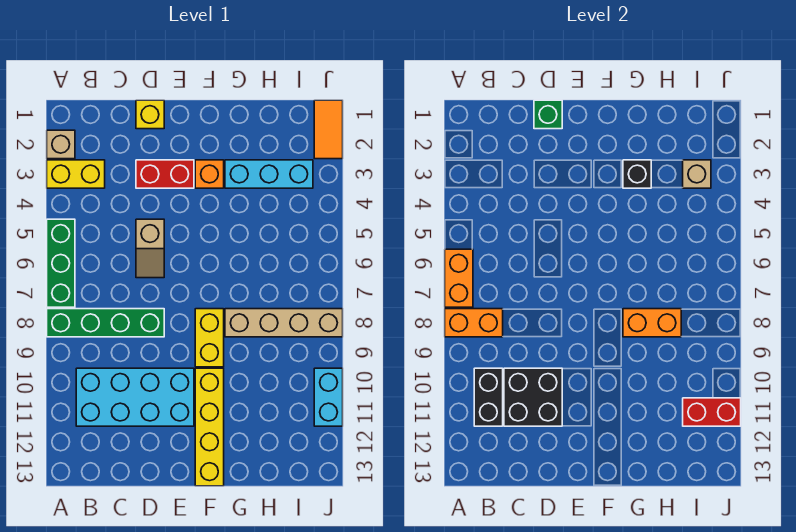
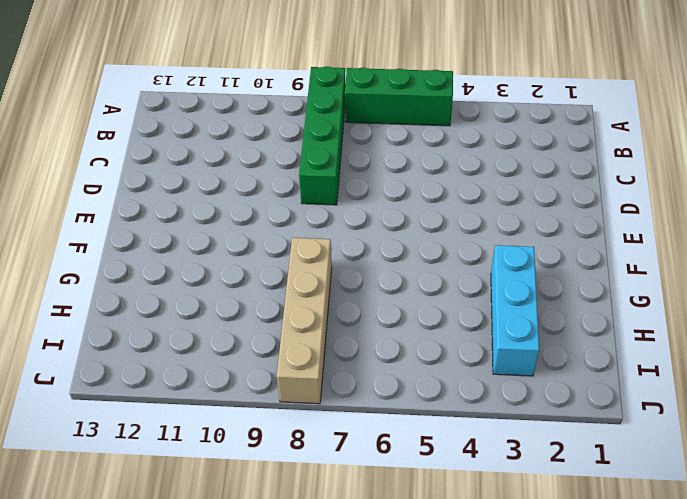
none -> tan 1x1 brick [47,130,75,159]
none -> yellow 1x2 brick [47,160,105,188]
none -> cyan 2x4 brick [76,368,194,426]

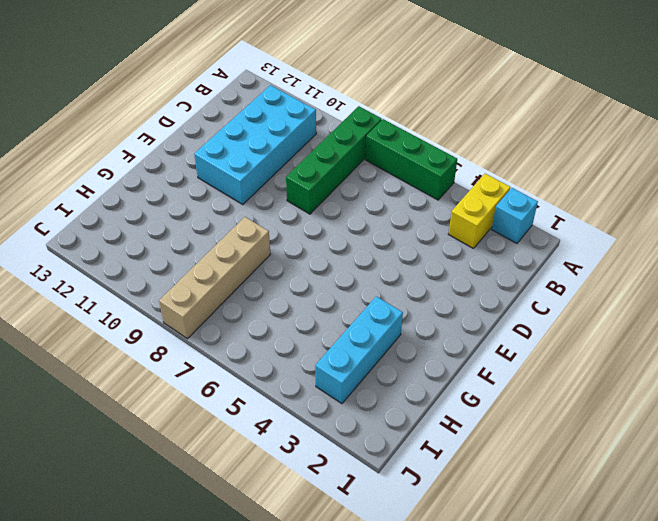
cyan 1x1 brick [492,188,538,243] -> tan 1x1 brick [47,130,75,159]
none -> yellow 1x1 brick [136,100,164,129]
none -> red 1x2 brick [136,160,194,188]
none -> tan 1x2 slope [136,219,164,278]

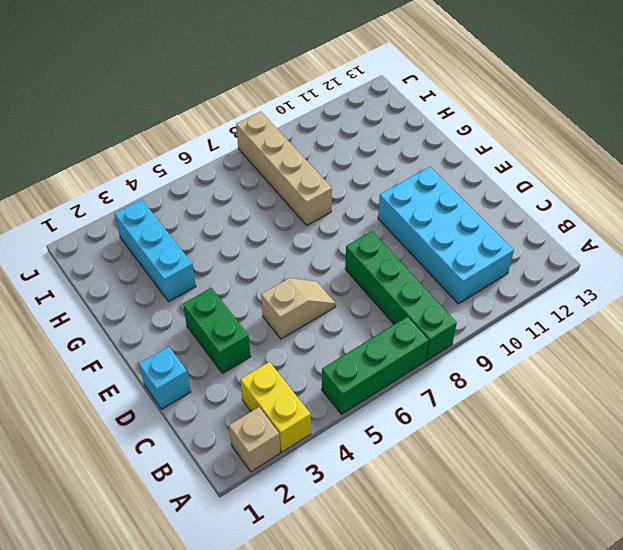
cyan 1x1 brick [139,347,191,409] -> yellow 1x1 brick [136,100,164,129]
green 1x2 brick [183,288,251,373] -> red 1x2 brick [136,160,194,188]
none -> orange 1x1 brick [195,160,224,188]
none -> yellow 1x2 brick [195,309,224,367]
none -> yellow 1x4 brick [195,368,224,486]

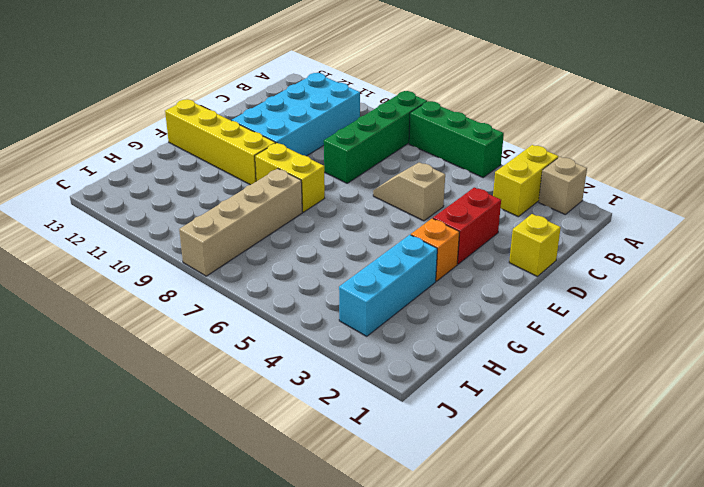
none -> orange 1x2 tile [314,100,343,159]
none -> cyan 1x2 brick [314,368,343,426]
none -> orange 1x2 brick [445,249,473,307]

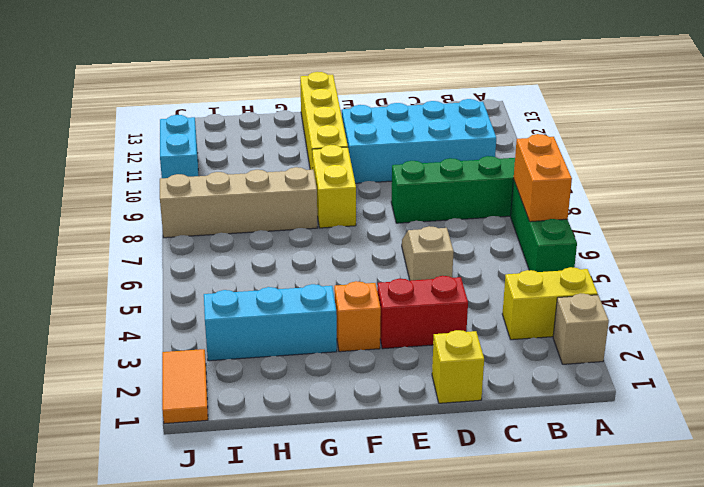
none -> orange 1x2 brick [445,309,503,337]
none -> black 1x2 brick [474,368,503,426]
none -> black 2x2 brick [504,368,562,426]

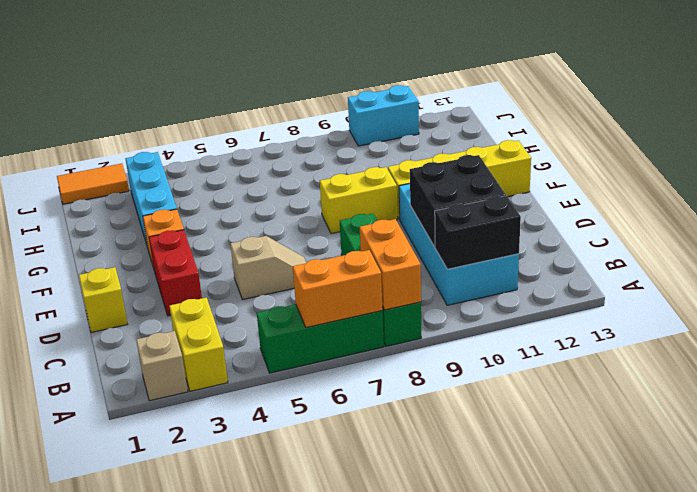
none -> tan 1x4 brick [225,309,343,337]
none -> green 1x1 brick [534,100,562,129]
none -> black 1x1 brick [623,160,651,188]

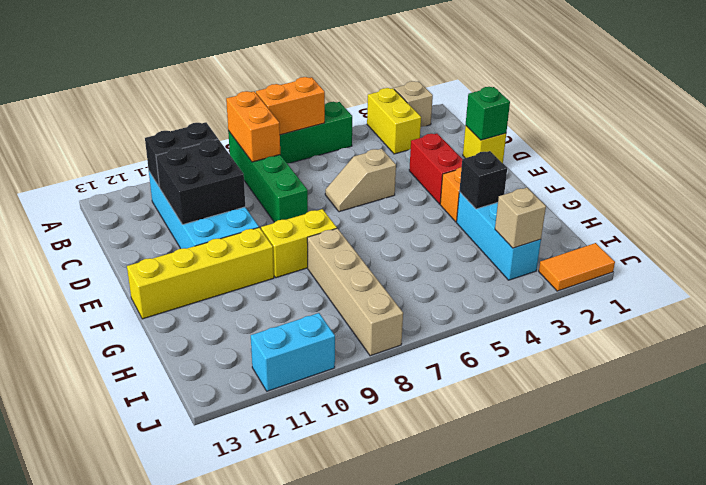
none -> orange 1x2 brick [623,309,681,337]
none -> red 1x2 brick [683,398,741,426]

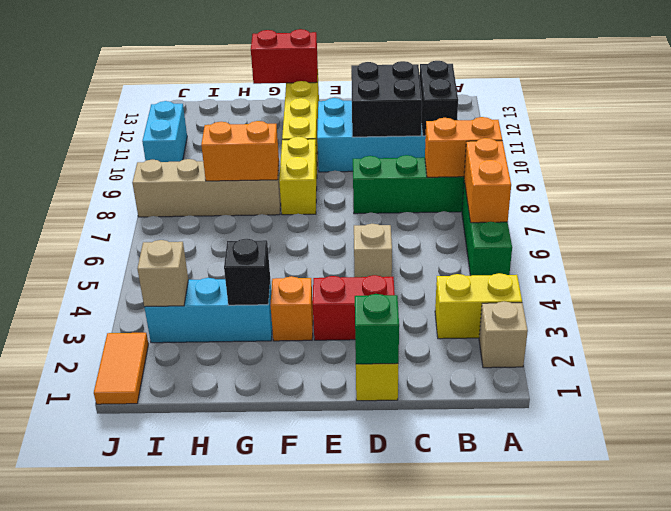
red 1x2 brick [251,29,318,84] -> red 1x2 brick moved to [683,398,741,426]

